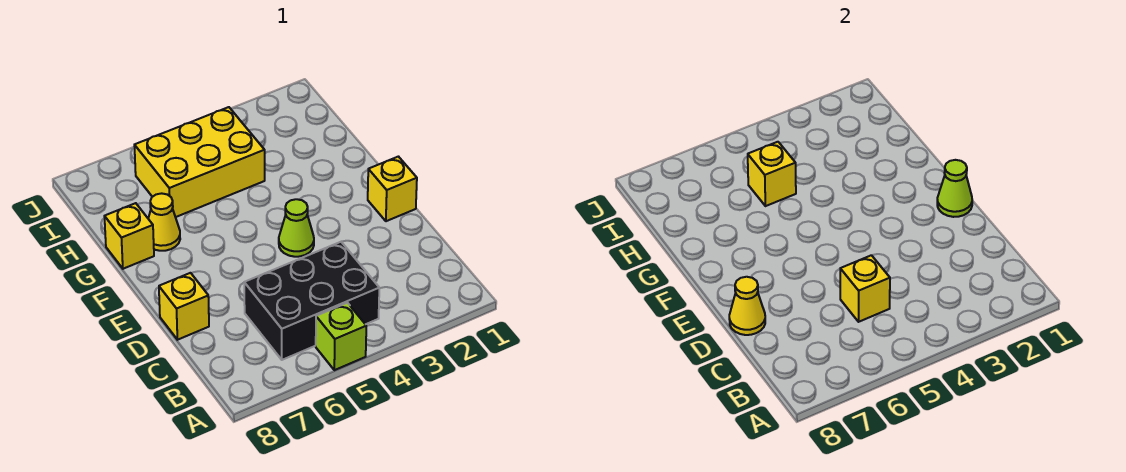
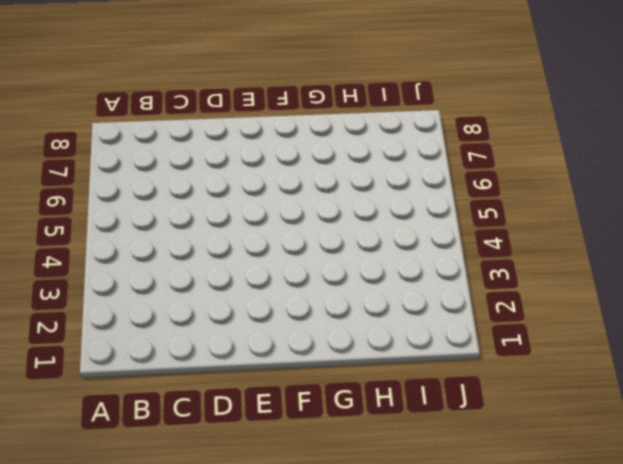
none -> lime 1x1 brick [316,303,366,370]
none -> black 2x3 brick [244,242,379,360]
none -> yellow 1x1 brick [159,273,209,340]

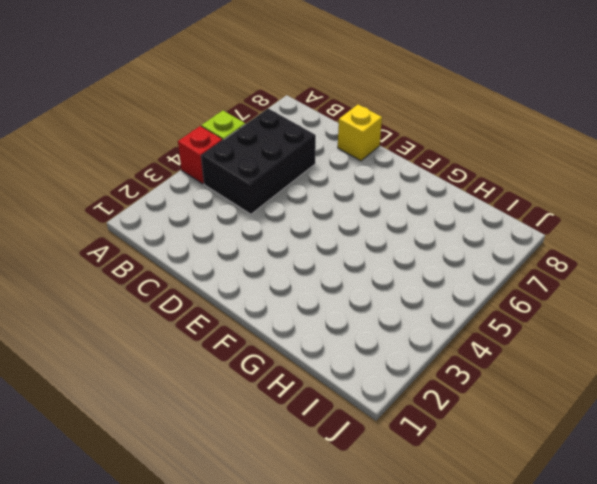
red 1x1 brick [178,126,223,184] -> none
none -> yellow 1x1 brick [368,157,417,221]
none -> lime 1x1 cone [279,199,314,257]
none -> yellow 1x1 cone [148,193,180,251]

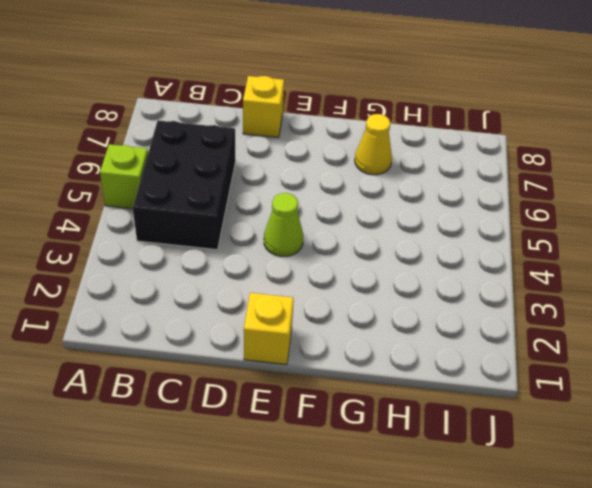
none -> yellow 1x1 brick [104,203,154,269]
none -> yellow 2x3 brick [134,107,265,217]
none -> yellow 1x1 brick [840,255,890,322]

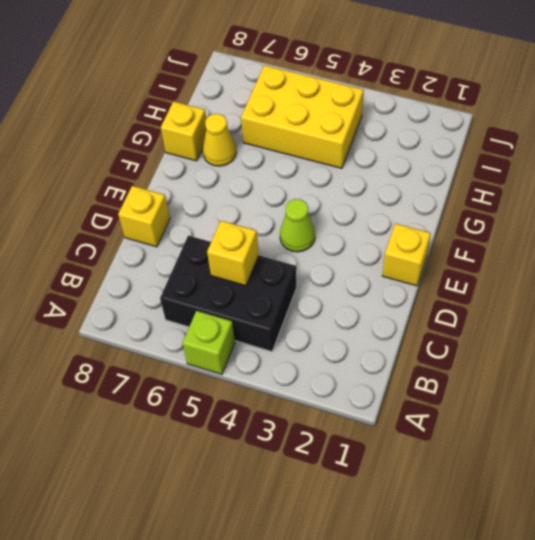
none -> yellow 1x1 cone [729,277,765,335]
none -> lime 1x1 cone [937,160,972,217]
none -> yellow 1x1 brick [748,142,796,206]

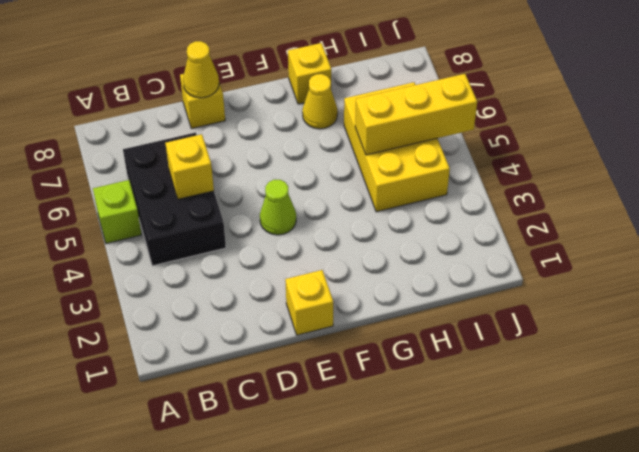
yellow 1x3 brick [355,74,477,155] -> yellow 1x1 brick [748,142,796,206]
none -> lime 1x1 cone [937,160,972,217]

